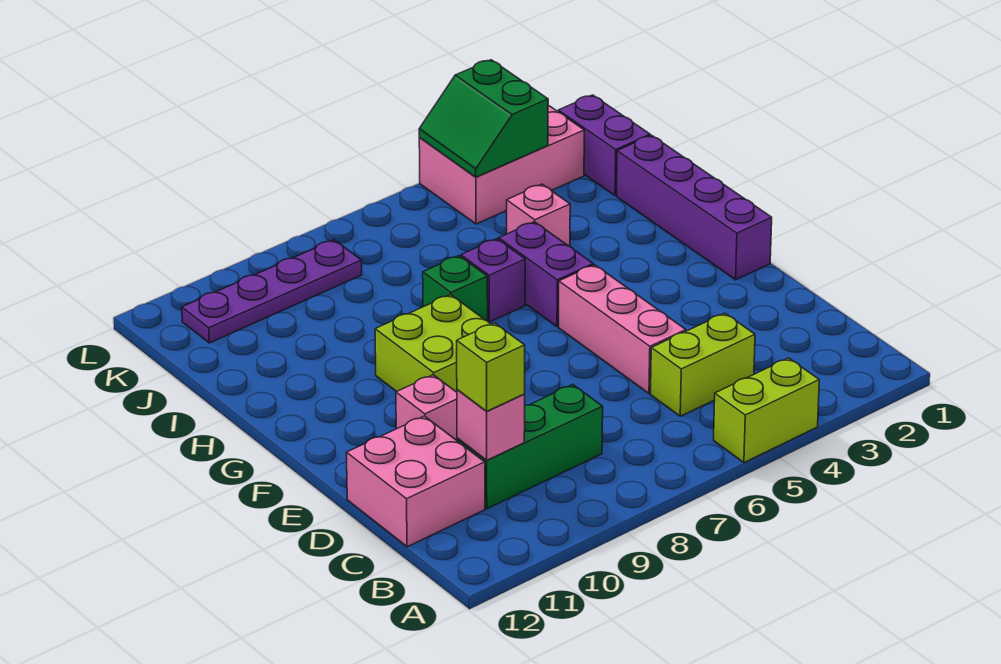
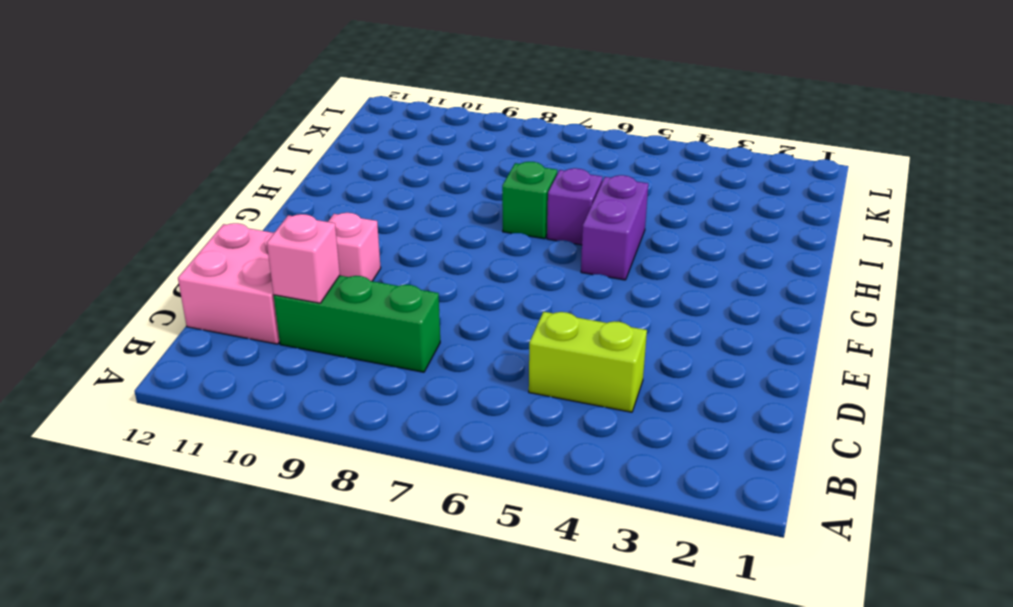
none -> lime 1x2 brick [714,358,819,463]
none -> pink 1x3 brick [559,265,686,394]
none -> purple 1x4 brick [617,135,772,280]

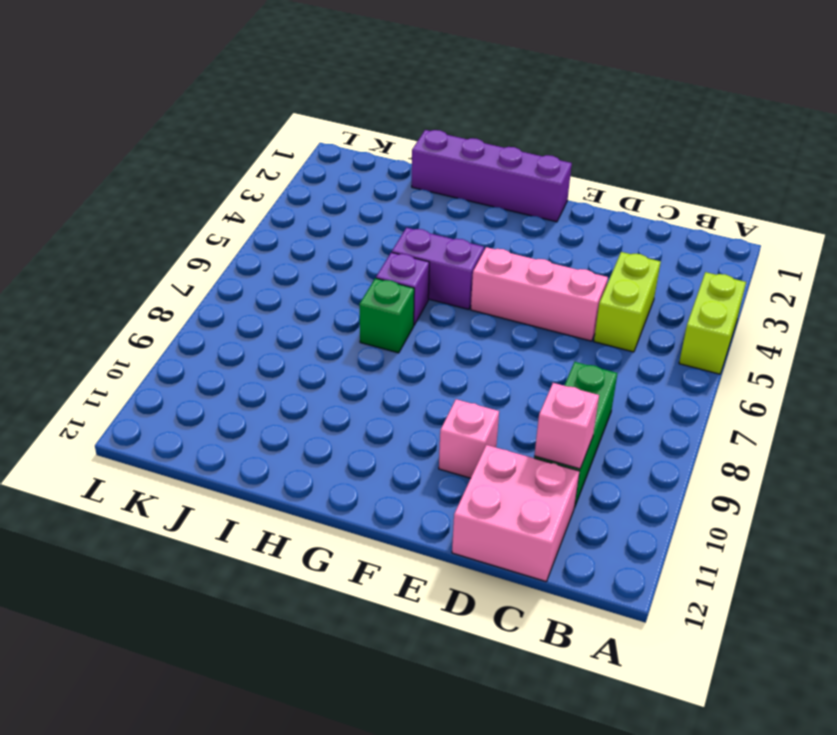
none -> lime 2x2 brick [375,295,491,392]
none -> pink 1x1 brick [507,184,570,246]
none -> purple 1x2 brick [558,95,650,196]

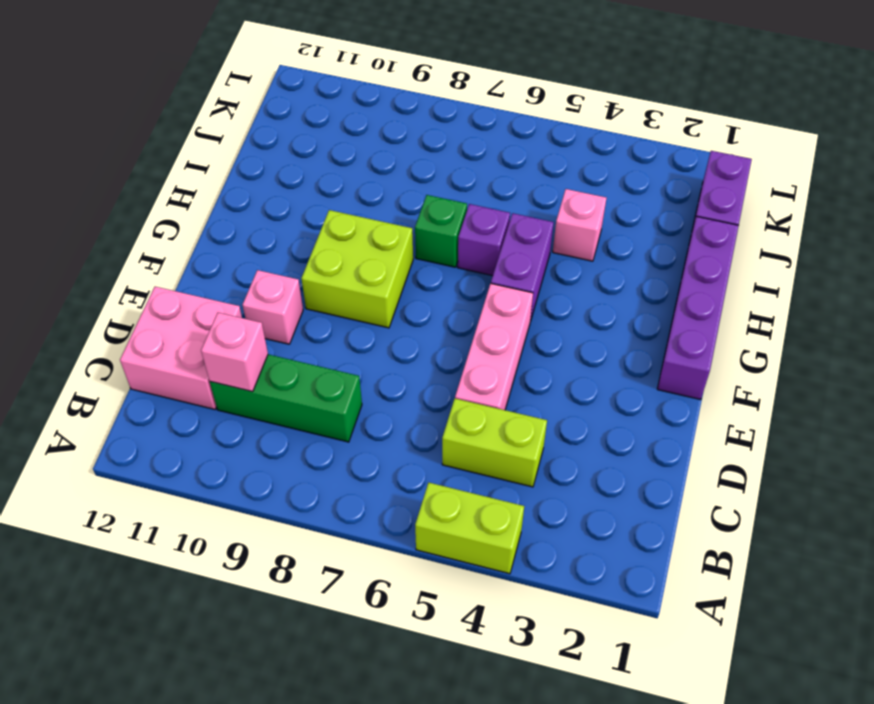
none -> pink 2x3 brick [419,105,584,224]
none -> purple 1x4 plate [182,240,362,343]
none -> green 2x2 slope [419,60,548,177]

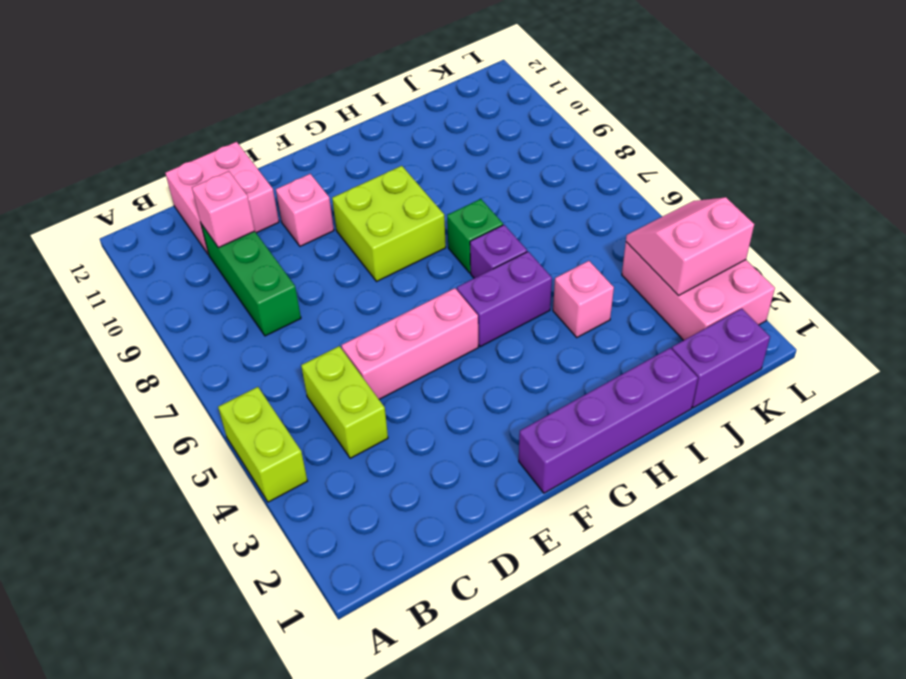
pink 2x2 slope [626,197,754,296] -> green 2x2 slope [419,60,548,177]
none -> purple 1x4 plate [182,240,362,343]
none -> lime 1x1 brick [457,323,525,411]

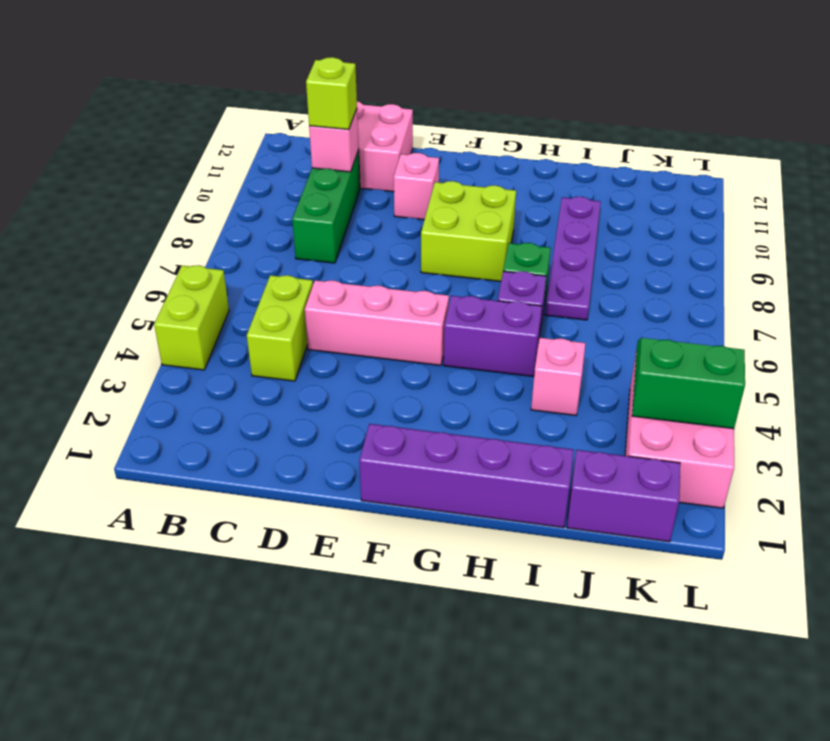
purple 1x4 plate [545,197,601,320] -> purple 1x4 plate moved to [182,240,362,343]

